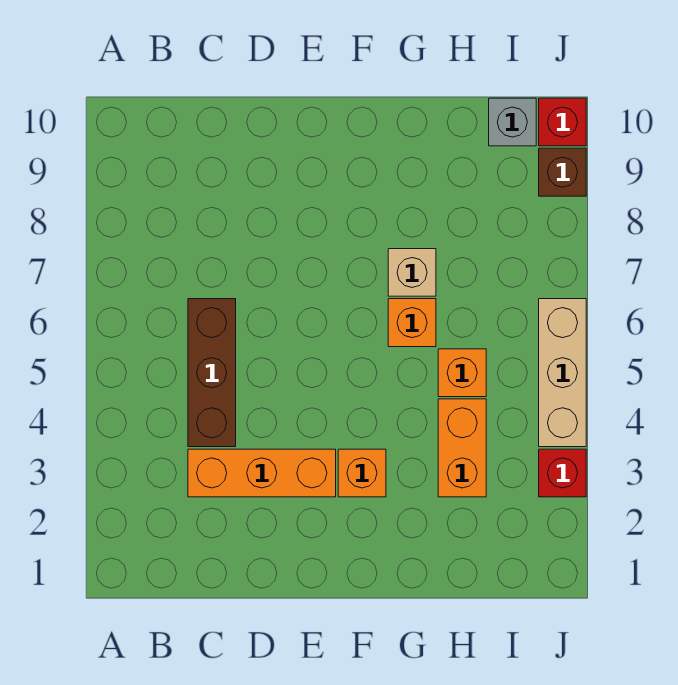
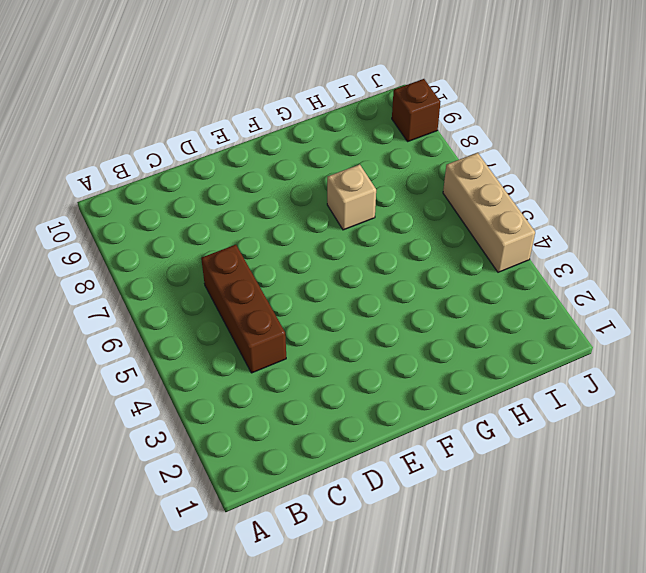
none -> orange 1x3 brick [188,449,336,497]
none -> orange 1x1 brick [338,449,386,497]
none -> orange 1x1 brick [388,299,436,347]

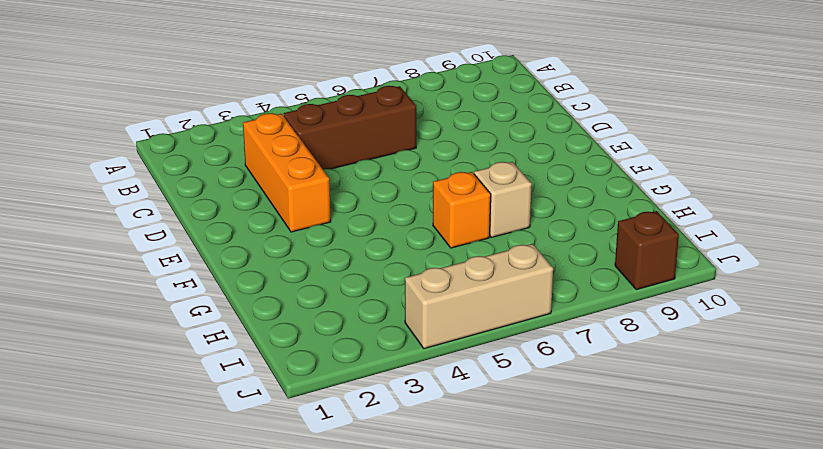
none -> orange 1x1 brick [338,449,386,497]
none -> orange 1x2 brick [438,399,486,497]
none -> orange 1x1 brick [438,349,486,397]

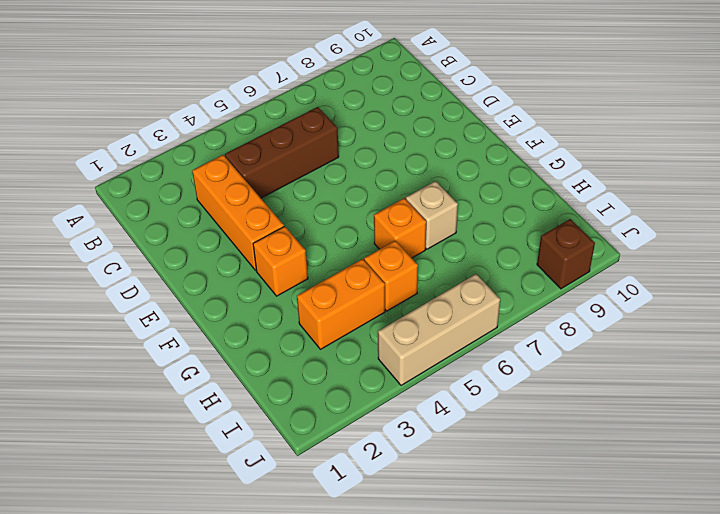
none -> grey 1x1 brick [489,98,536,146]
none -> red 1x1 brick [539,449,586,497]
none -> red 1x1 brick [539,98,586,146]

